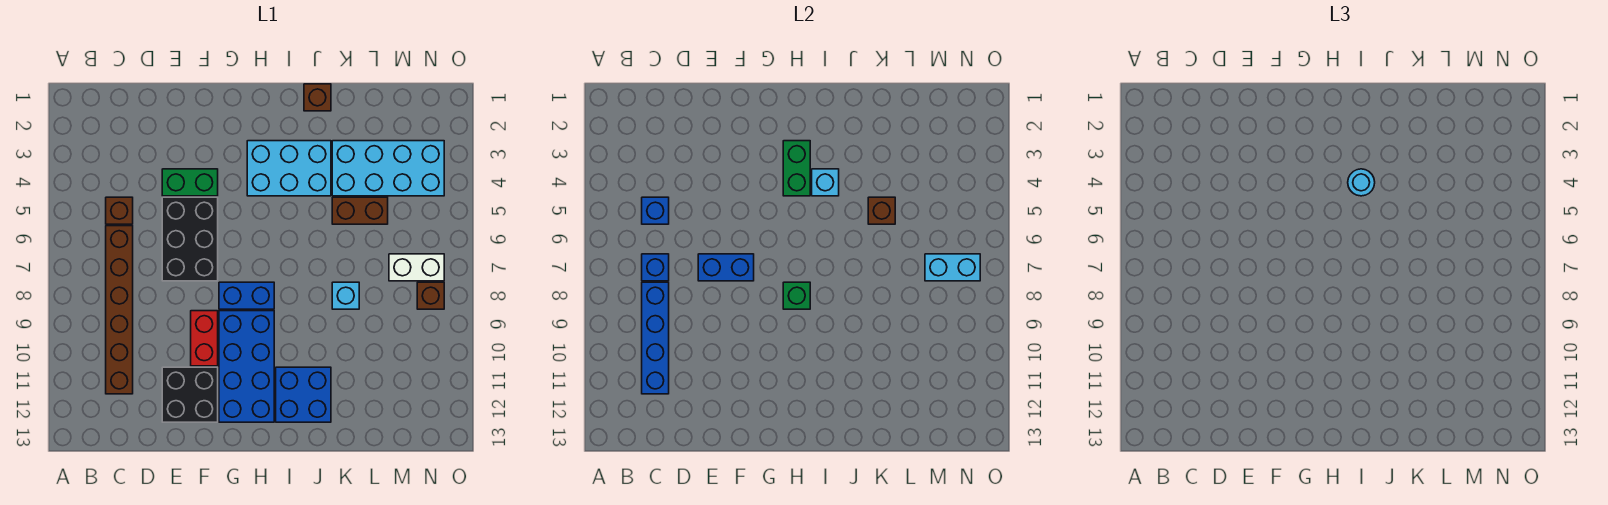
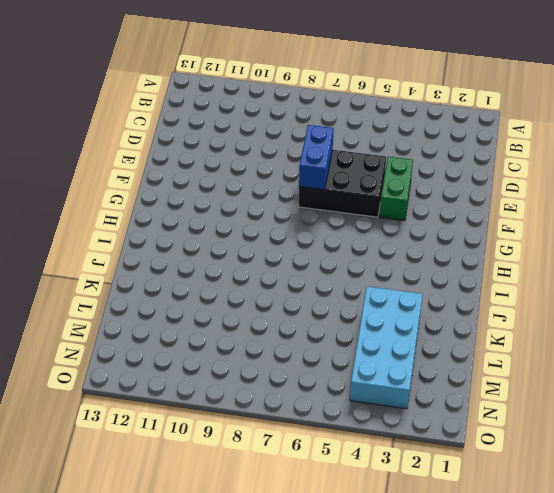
none -> brown 1x1 brick [106,197,133,224]
none -> brown 1x6 brick [106,226,133,394]
none -> black 2x2 brick [162,367,218,422]

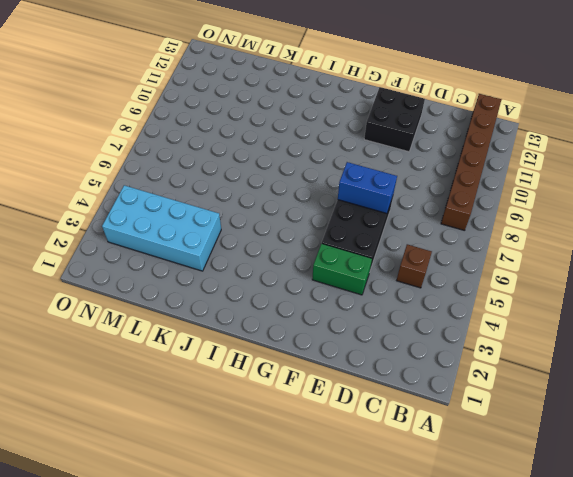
brown 1x6 brick [441,94,501,231] -> brown 1x6 brick moved to [106,226,133,394]
none -> red 1x2 brick [191,311,218,366]
none -> blue 1x2 brick [219,282,274,309]
none -> blue 2x4 brick [219,311,274,422]

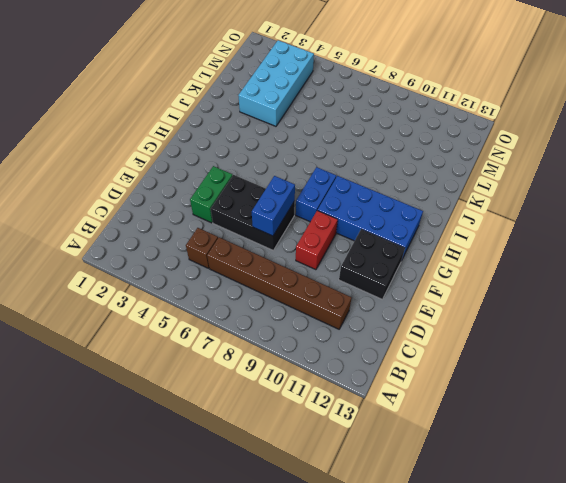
red 1x2 brick [296,210,338,270] -> red 1x2 brick turned to [191,311,218,366]
none -> cyan 2x3 brick [247,141,331,196]
none -> blue 2x2 brick [276,367,331,422]
none -> brown 1x1 brick [304,84,331,111]

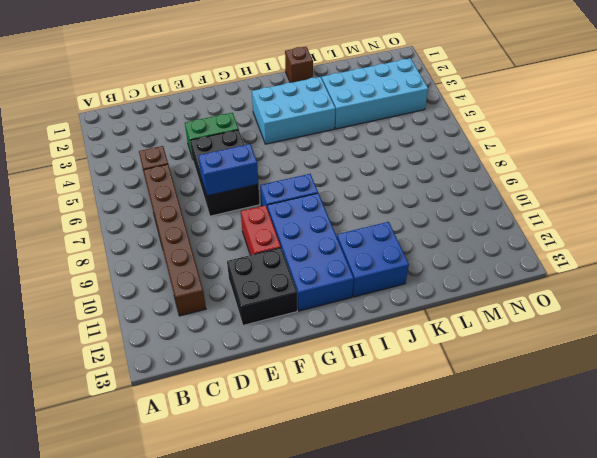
none -> brown 1x2 brick [332,197,388,224]
none -> cyan 1x1 brick [332,282,359,309]
none -> white 1x2 brick [389,254,444,281]

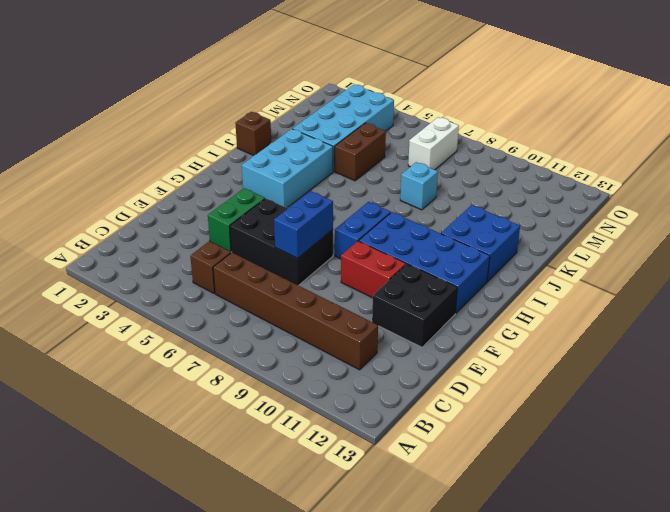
none -> brown 1x1 brick [417,282,444,309]
none -> blue 1x1 brick [642,197,669,224]
none -> blue 1x1 brick [642,254,669,281]

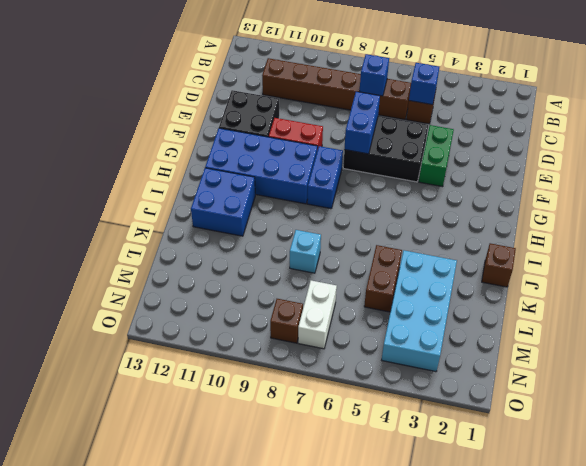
none -> cyan 2x3 brick [247,141,331,196]
none -> blue 1x4 brick [642,282,669,394]
none -> green 1x2 brick [783,141,810,196]

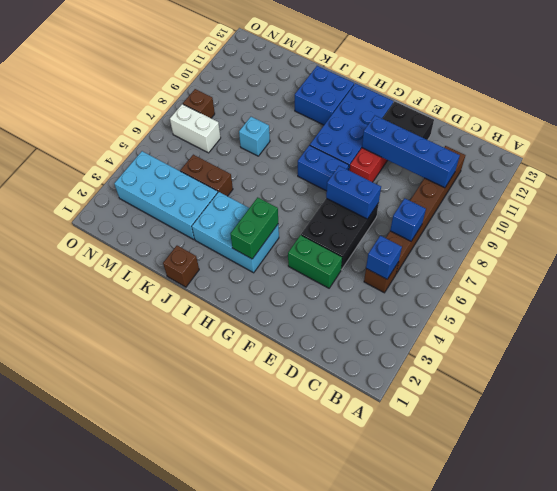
blue 1x4 brick [362,116,460,188] -> blue 1x4 brick turned to [642,282,669,394]
none -> green 1x1 brick [783,282,810,309]
none -> cyan 1x1 brick [812,169,839,196]
none -> brown 1x1 brick [868,197,895,224]

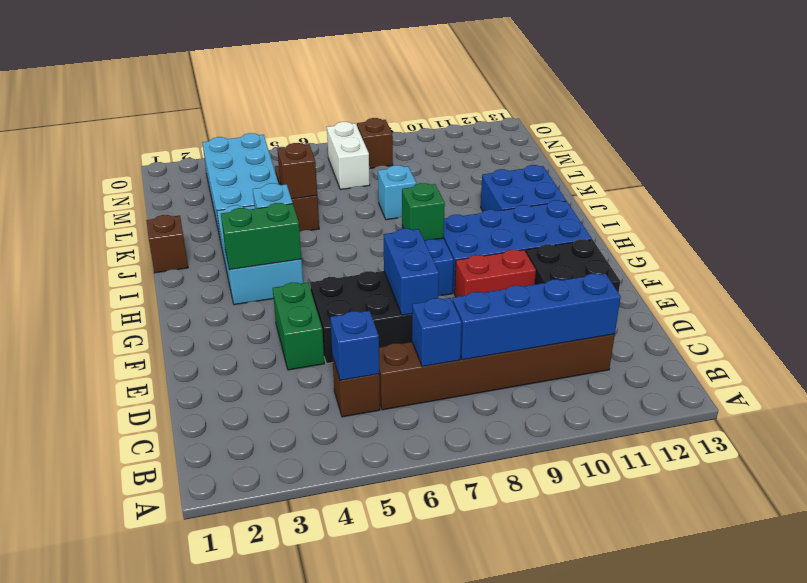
none -> cyan 1x2 brick [925,254,980,281]
none -> cyan 1x1 round brick [1348,169,1375,196]

